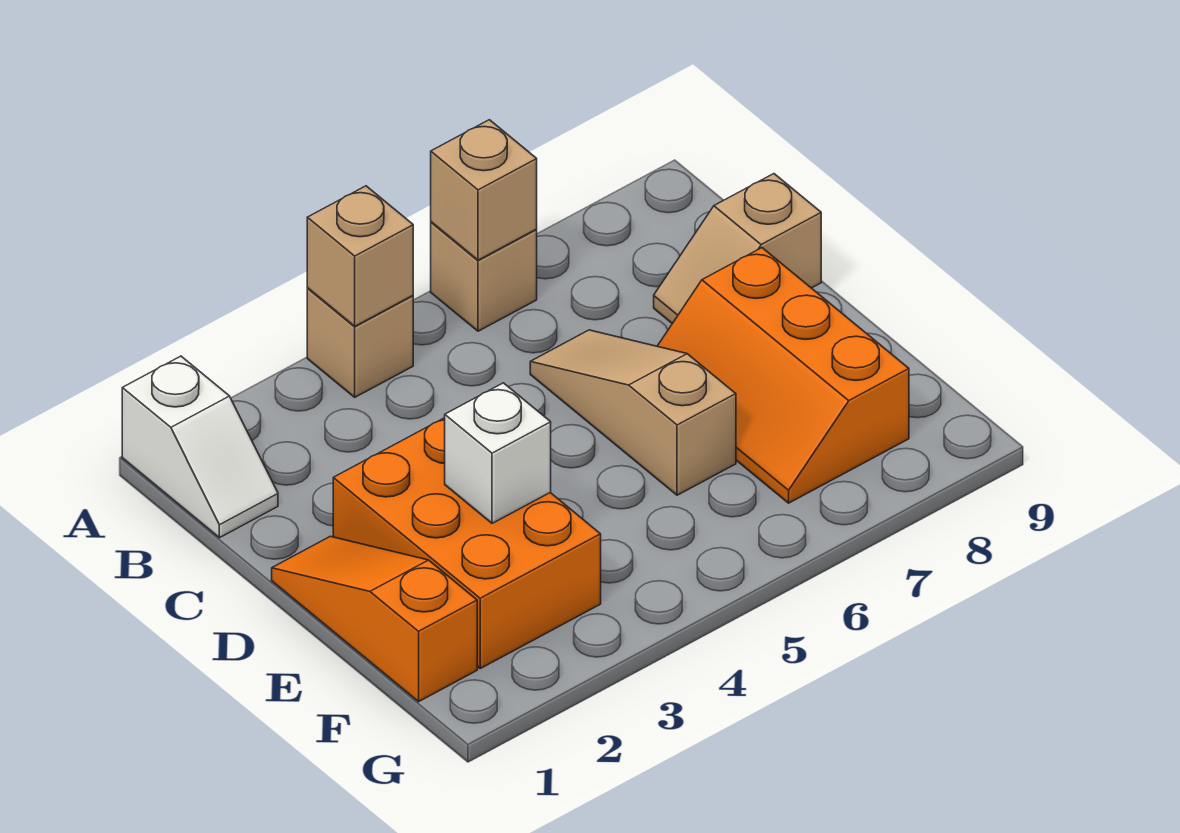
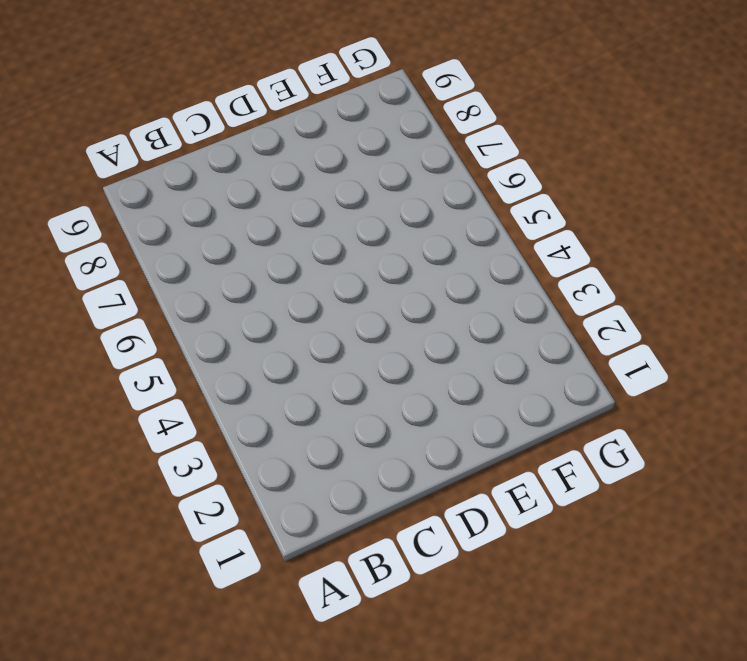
none -> white 1x2 slope [122,356,278,538]
none -> tan 1x1 brick [307,289,413,397]

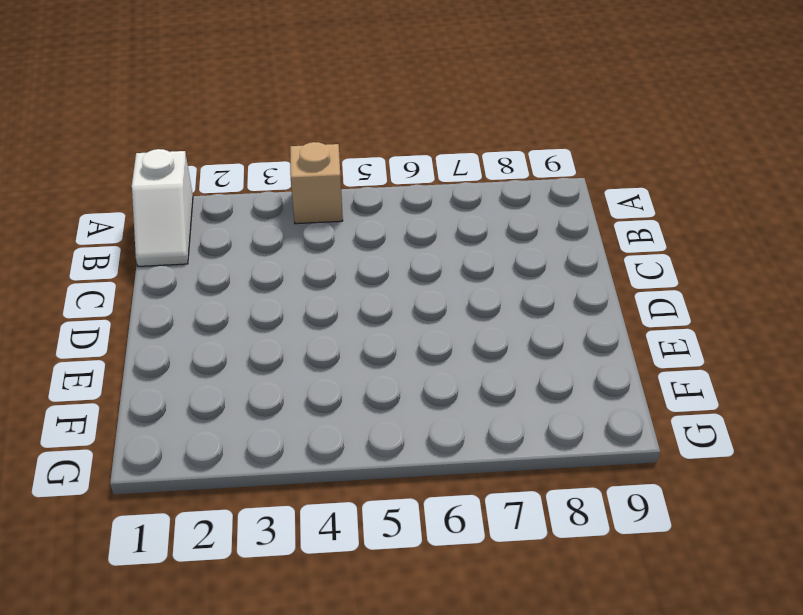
none -> tan 1x1 brick [431,222,537,331]
none -> tan 1x3 slope [530,330,736,495]

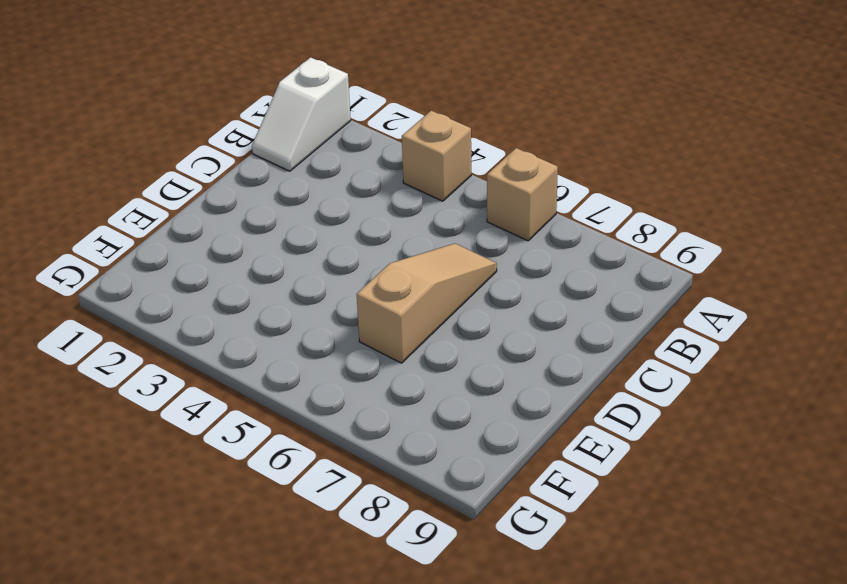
none -> tan 1x2 slope [654,174,821,323]
none -> orange 1x3 slope [272,536,477,702]

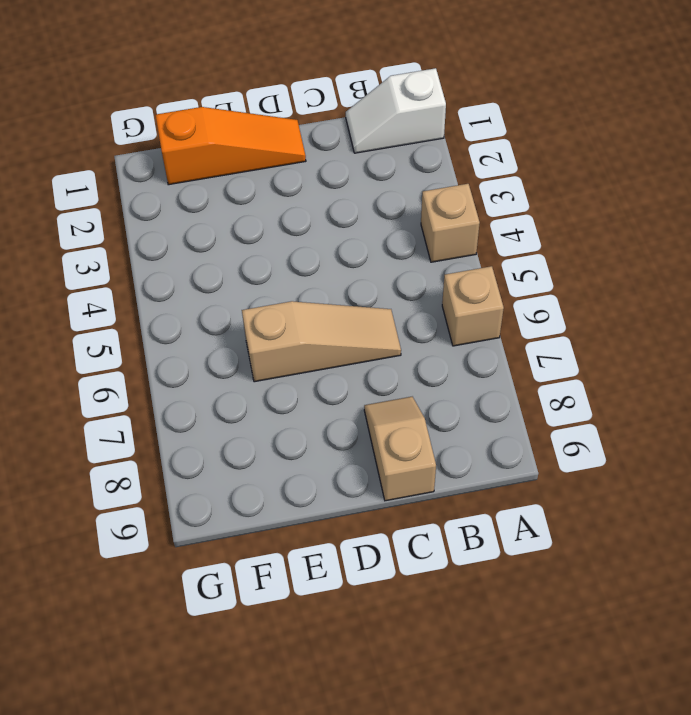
none -> orange 2x3 brick [333,418,601,668]
none -> orange 2x3 slope [658,248,909,503]

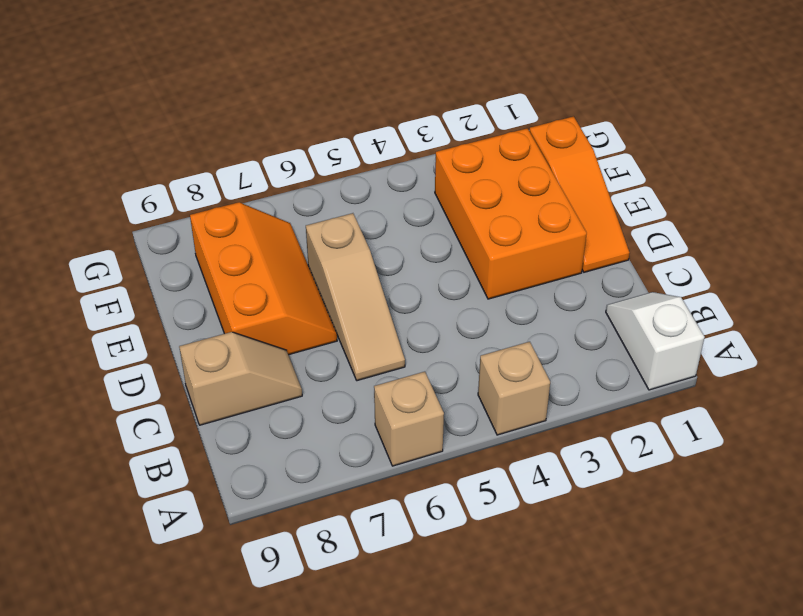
none -> tan 1x1 brick [307,186,413,326]
none -> tan 1x1 brick [431,120,537,260]

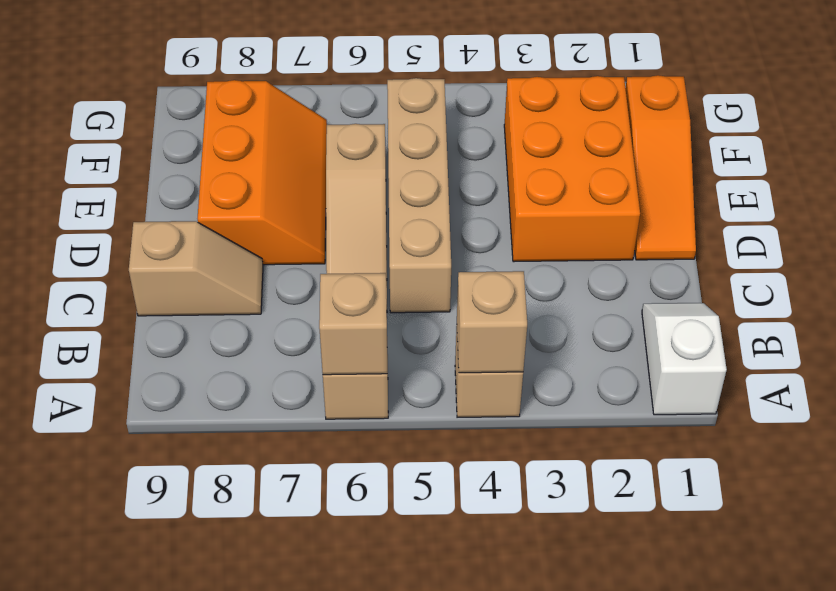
tan 1x4 brick [387,78,451,313] -> none
none -> white 1x1 brick [445,383,551,523]

